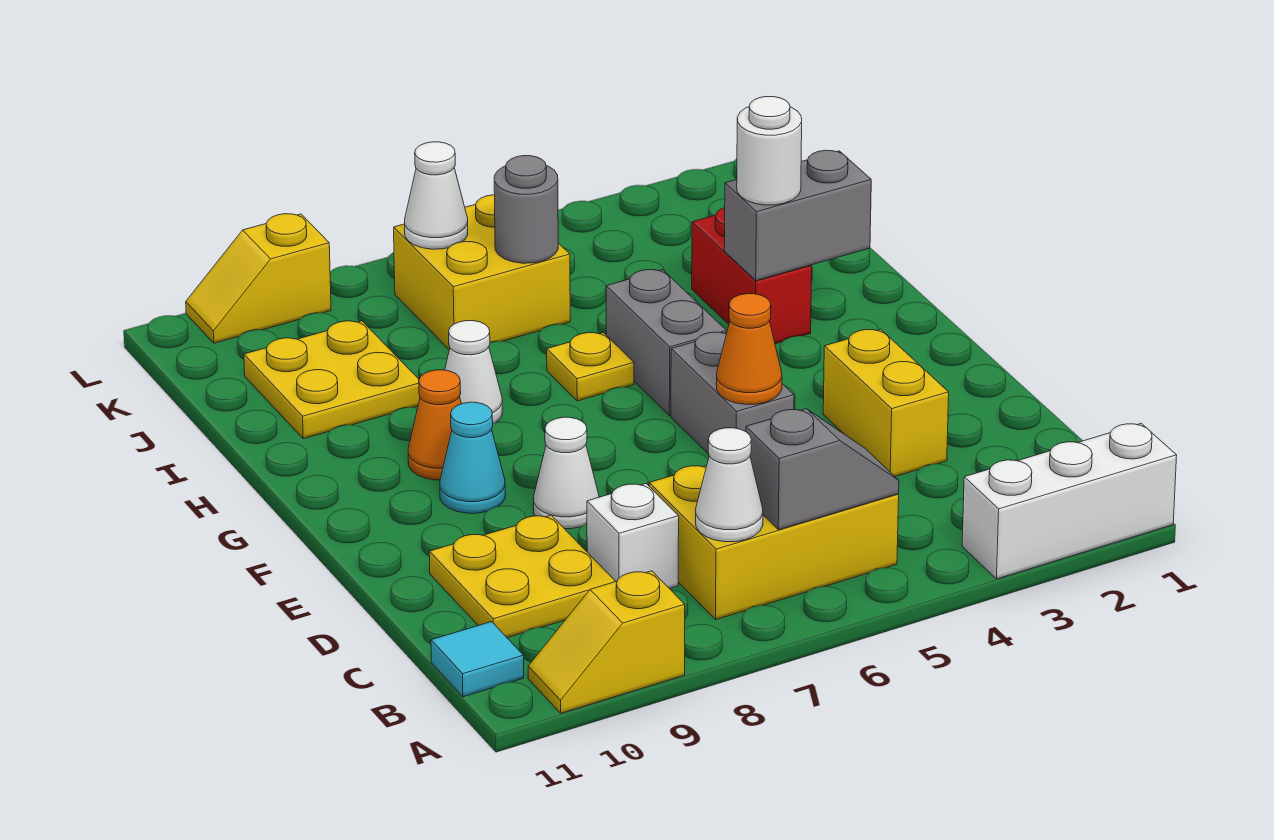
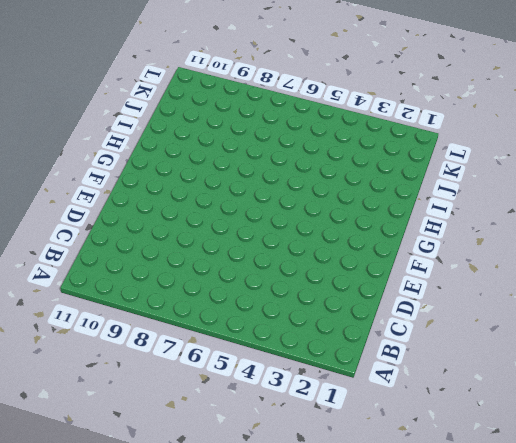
none -> white 1x3 brick [962,423,1177,579]
none -> yellow 1x2 slope [528,571,685,713]
none -> yellow 2x3 brick [649,466,899,619]

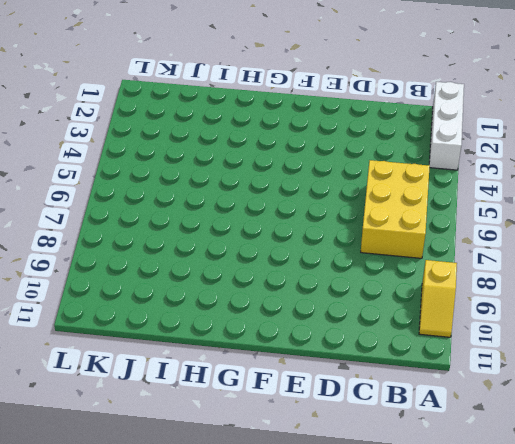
none -> cyan 1x1 tile [431,622,524,697]
none -> white 1x1 brick [587,484,679,589]
none -> yellow 2x2 plate [429,515,616,638]

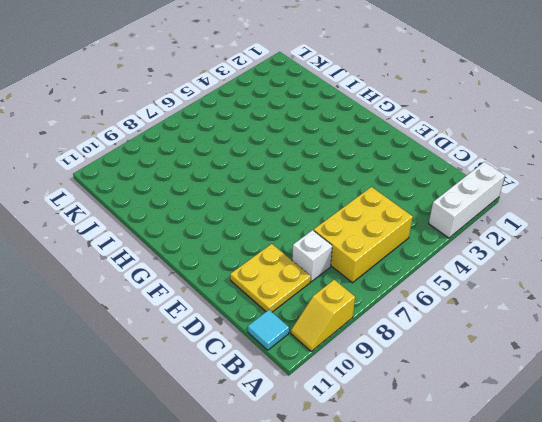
none -> yellow 1x2 brick [823,329,949,476]
none -> grey 1x2 brick [671,332,794,454]
none -> white 1x1 cone [534,417,599,529]

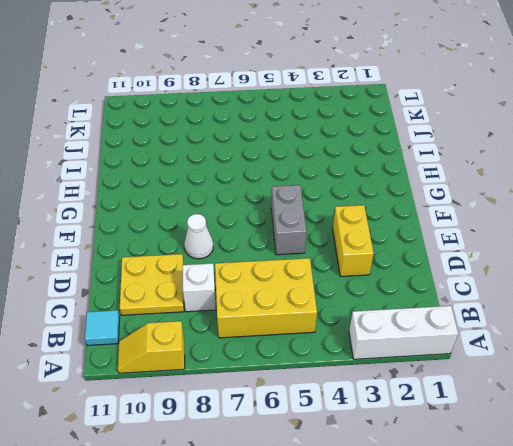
none -> cyan 1x1 cone [440,402,505,513]
none -> grey 1x2 brick [606,270,727,416]
none -> orange 1x1 cone [408,370,461,480]

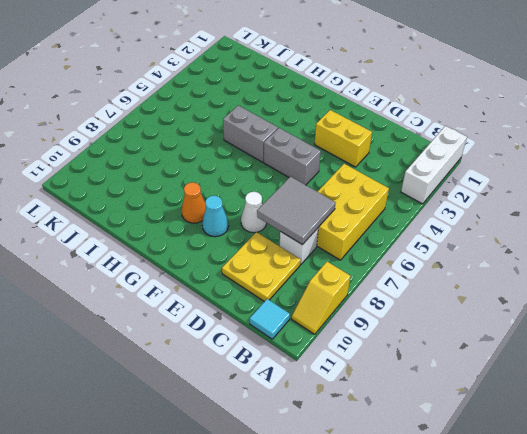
grey 2x2 tile [257,177,335,245] -> none
none -> red 1x2 brick [692,208,812,344]
none -> yellow 1x1 plate [547,333,634,401]
none -> white 1x1 cone [445,321,502,423]

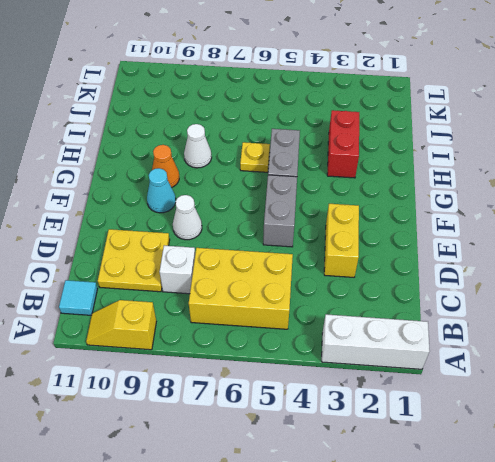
none -> yellow 2x2 plate [244,321,420,439]
none -> yellow 2x2 brick [394,195,570,349]
none -> yellow 1x2 slope [186,214,331,343]

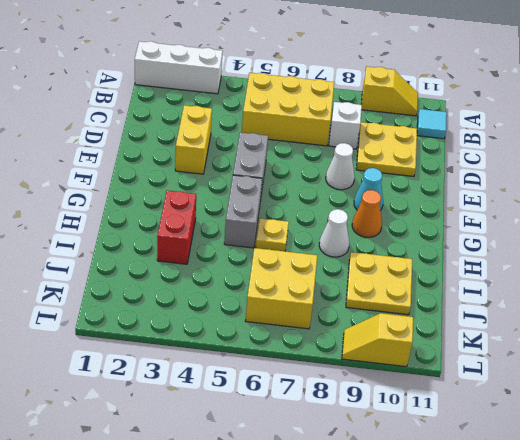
yellow 1x2 slope [342,313,413,367] -> yellow 1x2 slope turned to [186,214,331,343]
none -> grey 1x2 slope [746,409,899,530]
none -> white 1x1 cone [696,428,763,542]
none -> orange 1x1 cone [716,294,782,404]

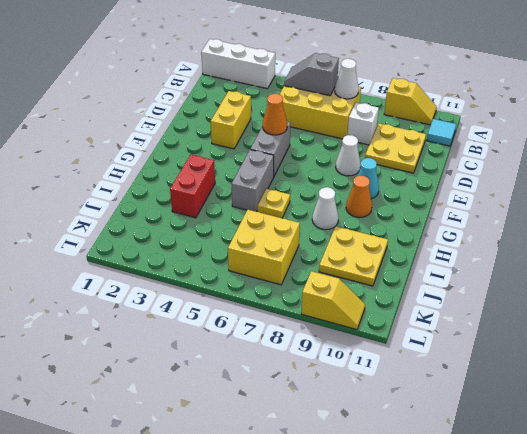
none -> grey 1x2 brick [724,150,871,281]
none -> grey 1x1 round brick [494,156,558,263]
none -> white 1x1 cone [405,142,468,249]

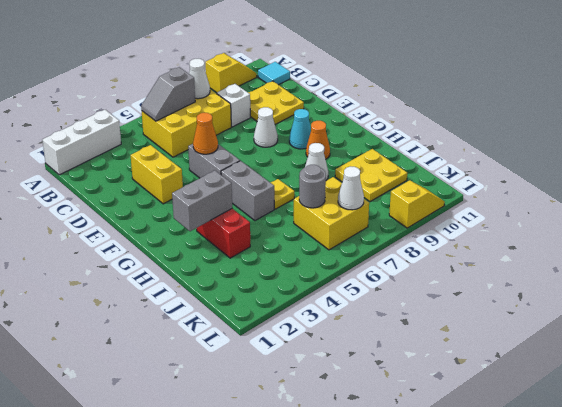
none -> white 1x1 round brick [737,97,802,205]

